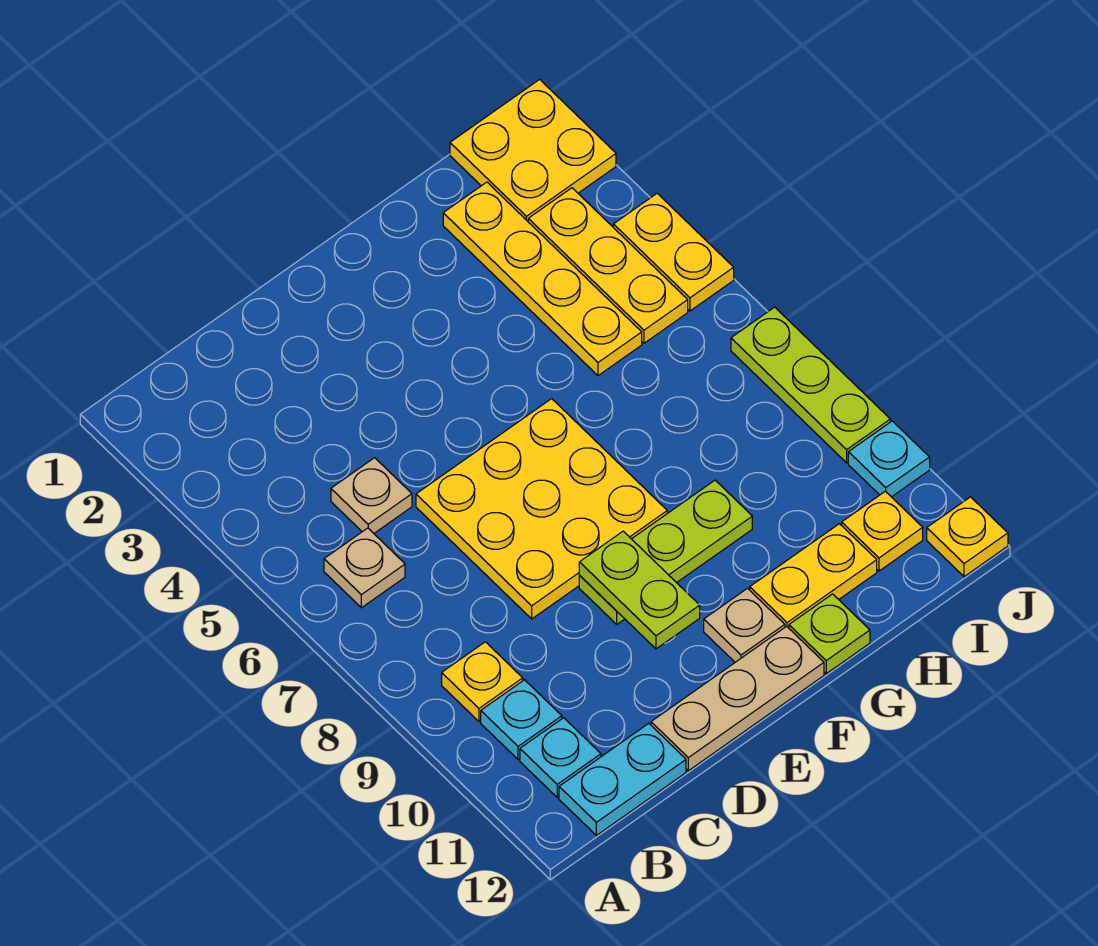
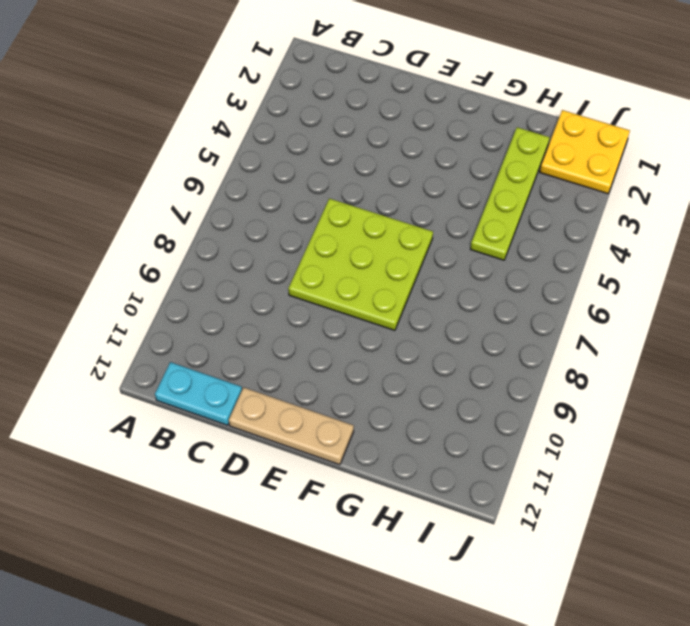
lime 3x3 plate [288,198,433,330] -> yellow 3x3 plate [416,399,667,619]
lime 1x4 plate [470,127,550,260] -> yellow 1x4 plate [443,182,642,376]
none -> tan 1x1 plate [324,528,405,608]
none -> yellow 1x1 plate [442,642,523,721]
none -> cyan 1x1 plate [481,680,562,760]

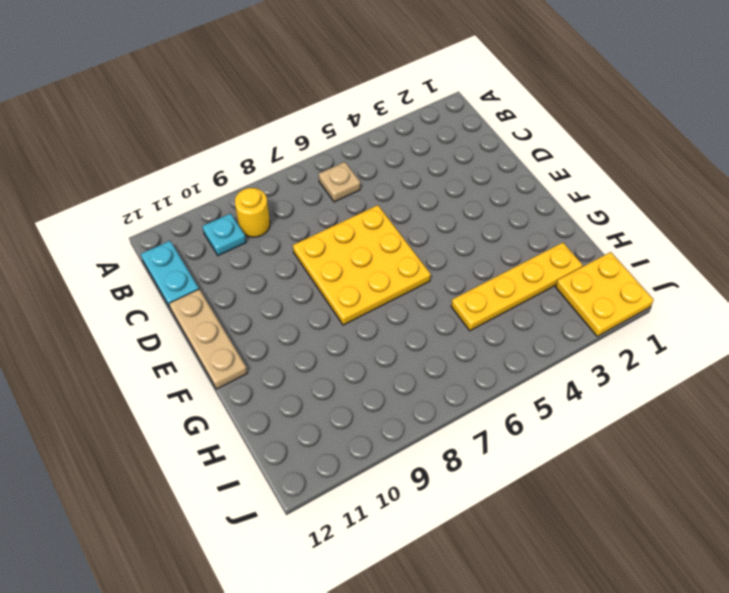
yellow 1x1 round brick [235,188,270,237] -> yellow 1x1 plate [442,642,523,721]
none -> cyan 1x1 plate [520,718,601,797]
none -> tan 1x1 plate [331,458,412,533]
none -> lime 1x3 plate [579,480,752,624]

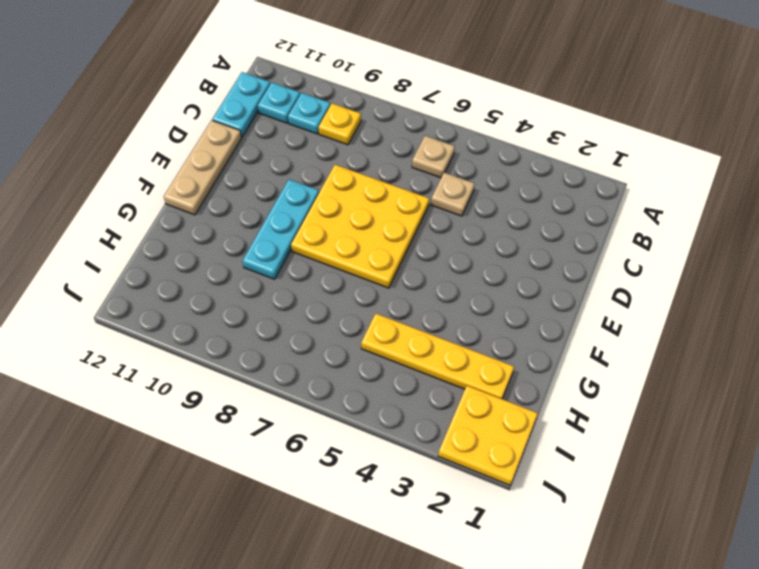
cyan 1x3 plate [243,179,319,279] -> lime 1x3 plate [579,480,752,624]
none -> tan 1x1 plate [704,588,785,662]
none -> yellow 1x2 plate [750,524,877,628]
none -> lime 1x1 plate [789,594,870,674]

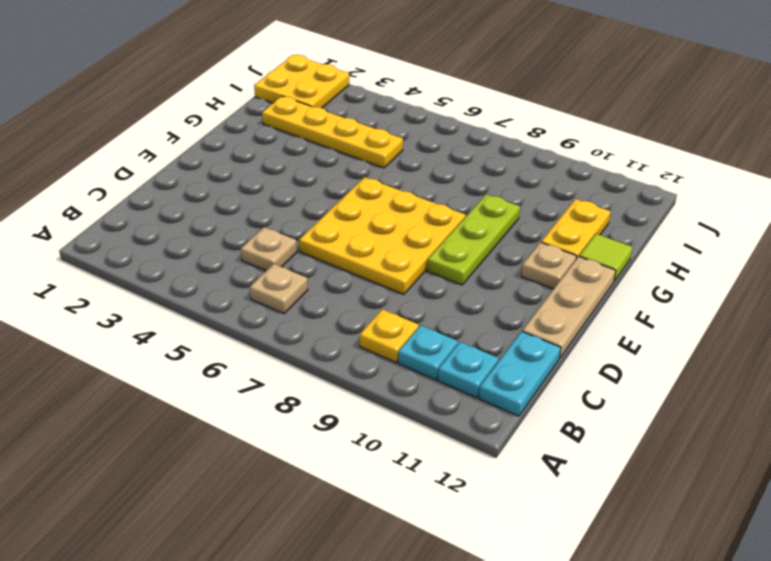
lime 1x1 tile [579,234,632,281] -> lime 1x1 plate [789,594,870,674]
none -> yellow 1x3 plate [528,188,688,343]
none -> yellow 1x1 plate [842,491,923,571]
none -> yellow 1x2 plate [613,193,734,311]

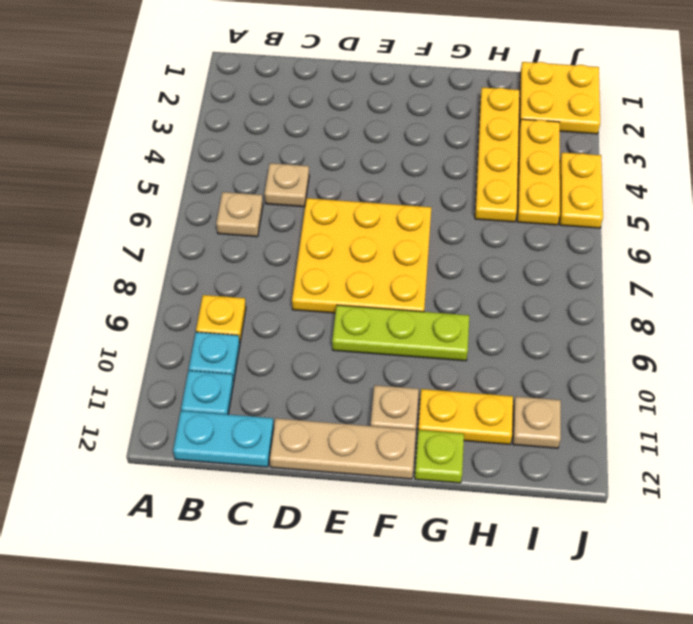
tan 1x1 plate [513,397,561,448] -> yellow 1x1 plate [842,491,923,571]
none -> lime 1x3 plate [731,307,890,463]
none -> cyan 1x1 plate [848,421,930,497]
none -> yellow 1x1 plate [927,497,1008,577]

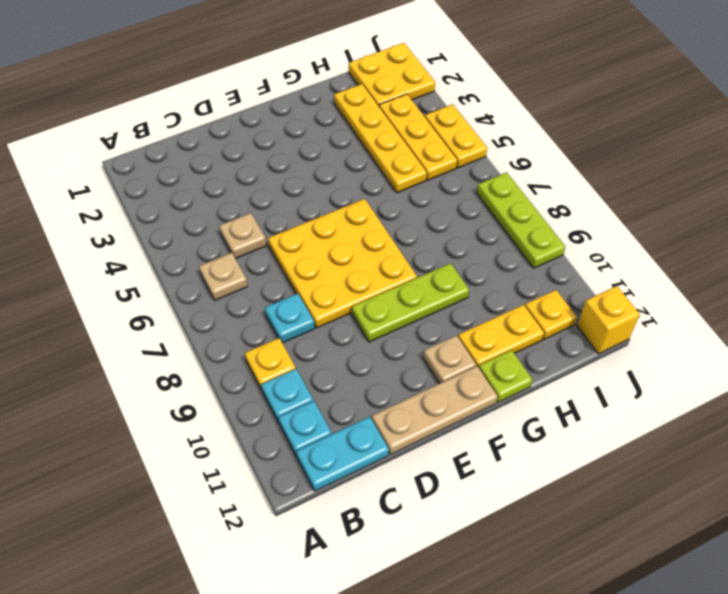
cyan 1x1 plate [265,294,315,343] -> cyan 1x1 plate moved to [848,421,930,497]
yellow 1x1 brick [577,286,640,354] -> yellow 1x1 plate [927,497,1008,577]
none -> lime 1x2 plate [579,531,700,649]

